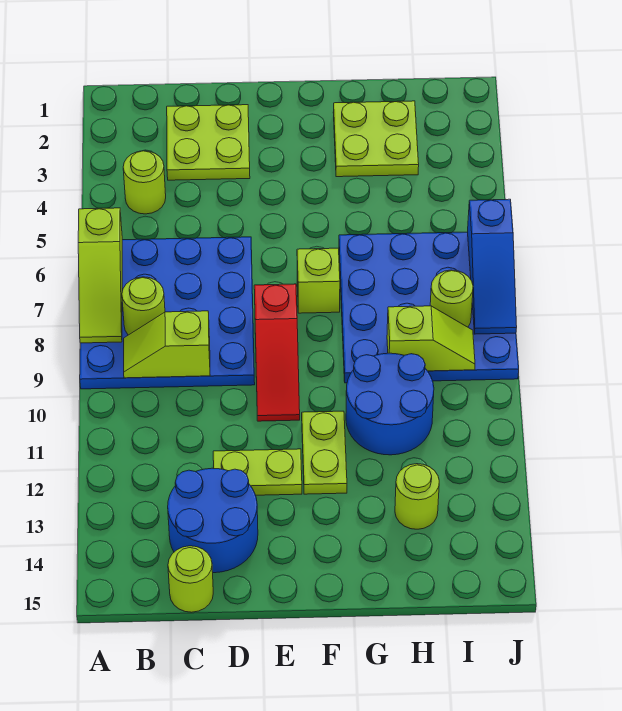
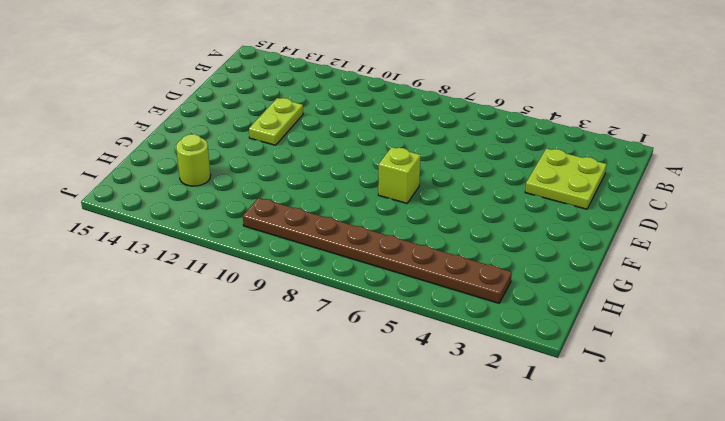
brown 1x8 plate [243,198,512,303] -> blue 4x4 plate [339,232,519,383]
none -> blue 4x4 plate [80,237,255,389]
none -> lime 1x1 round brick [123,151,166,214]
none -> blue 2x2 round brick [168,468,258,573]

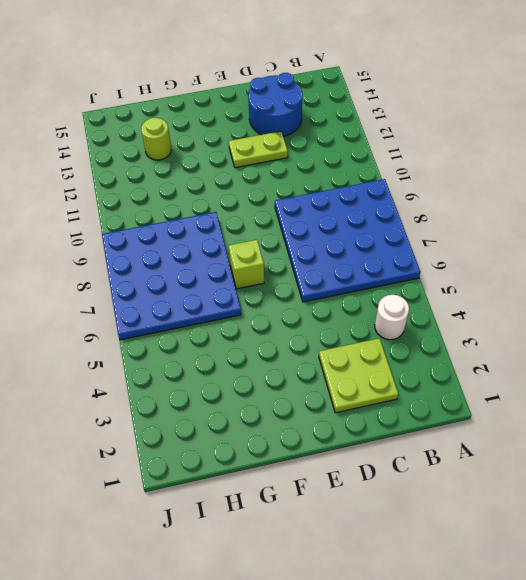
white 1x1 round brick [375,295,409,340] -> lime 1x1 round brick [123,151,166,214]
none -> lime 1x1 round brick [168,546,213,612]
none -> red 1x3 slope [254,284,300,421]
none -> lime 1x2 plate [302,411,347,494]

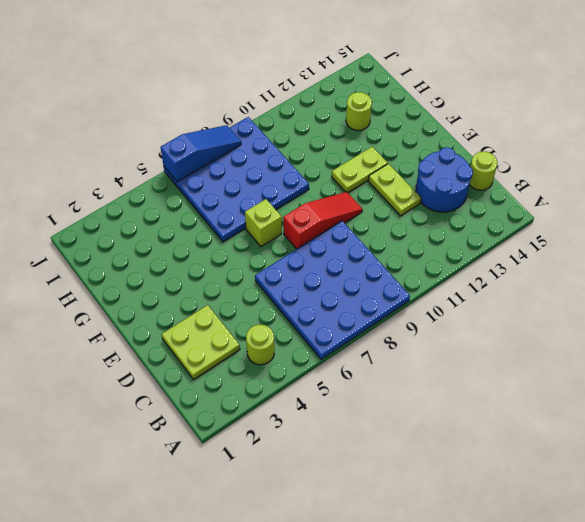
none -> lime 2x2 plate [333,101,419,177]
none -> blue 2x2 round brick [346,353,434,455]
none -> lime 1x3 slope [78,208,122,343]

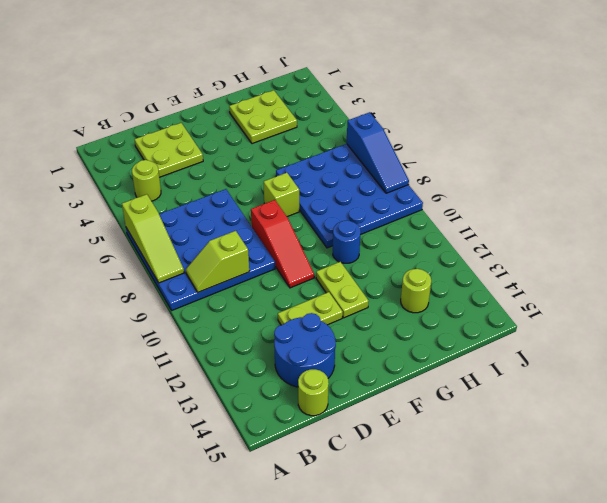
blue 1x1 round brick [333,220,361,263] -> blue 2x2 round brick [346,353,434,455]
none -> lime 1x1 round brick [122,277,165,335]
none -> lime 1x2 slope [387,306,475,371]
none -> lime 1x1 round brick [430,270,473,327]

